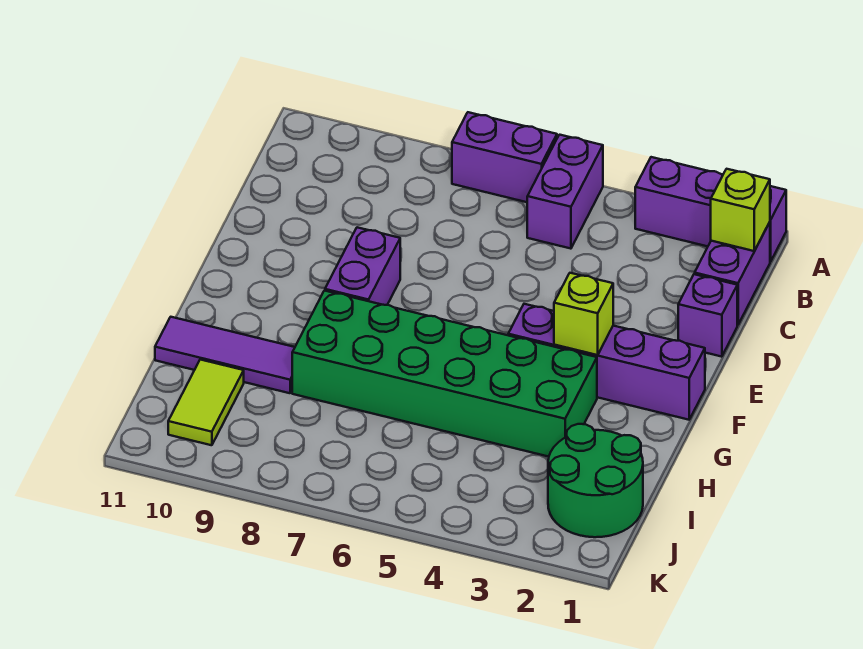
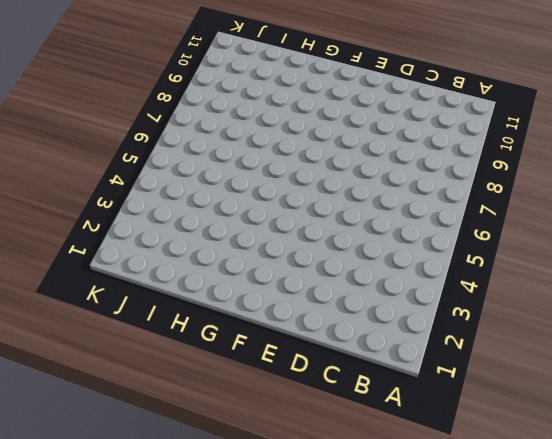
none -> purple 1x3 brick [635,157,786,262]
none -> purple 1x2 brick [527,135,603,249]
none -> purple 1x2 brick [452,112,557,202]

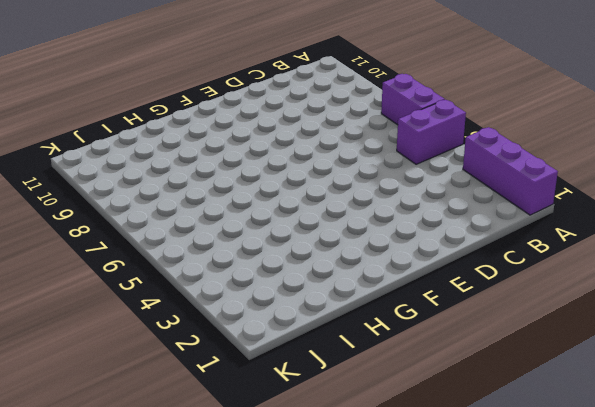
none -> purple 1x2 brick [695,222,770,325]
none -> purple 1x1 brick [678,274,737,357]
none -> purple 1x2 brick [325,227,400,305]

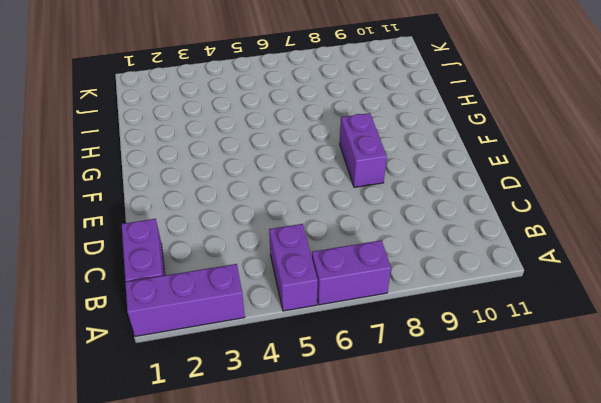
none -> purple 1x1 brick [678,274,737,357]
none -> purple 1x4 brick [508,304,705,420]
none -> green 2x6 brick [292,291,597,457]

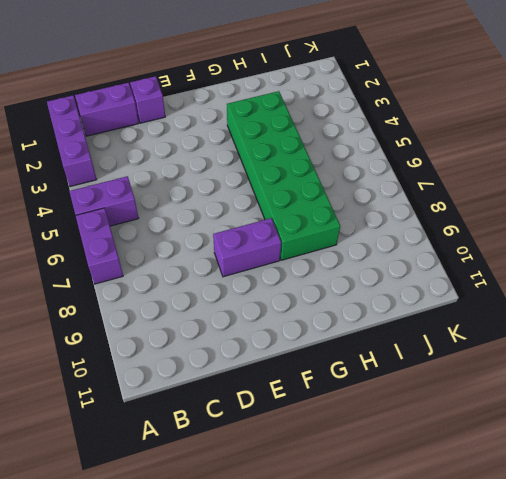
none -> purple 1x4 brick [508,304,705,420]
none -> purple 1x3 tile [155,317,295,393]
none -> green 2x2 round brick [548,424,643,537]

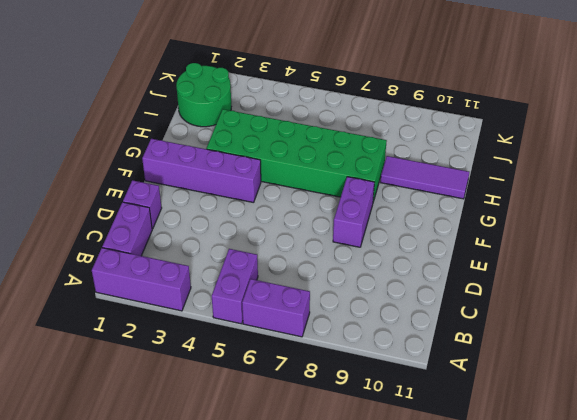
none -> lime 1x2 tile [168,360,244,445]
none -> lime 1x1 brick [711,169,770,251]
none -> lime 1x1 brick [554,273,613,355]

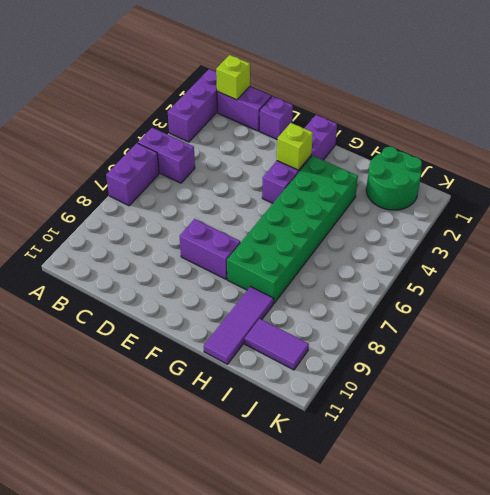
purple 1x2 tile [245,319,309,370] -> lime 1x2 tile [168,360,244,445]

